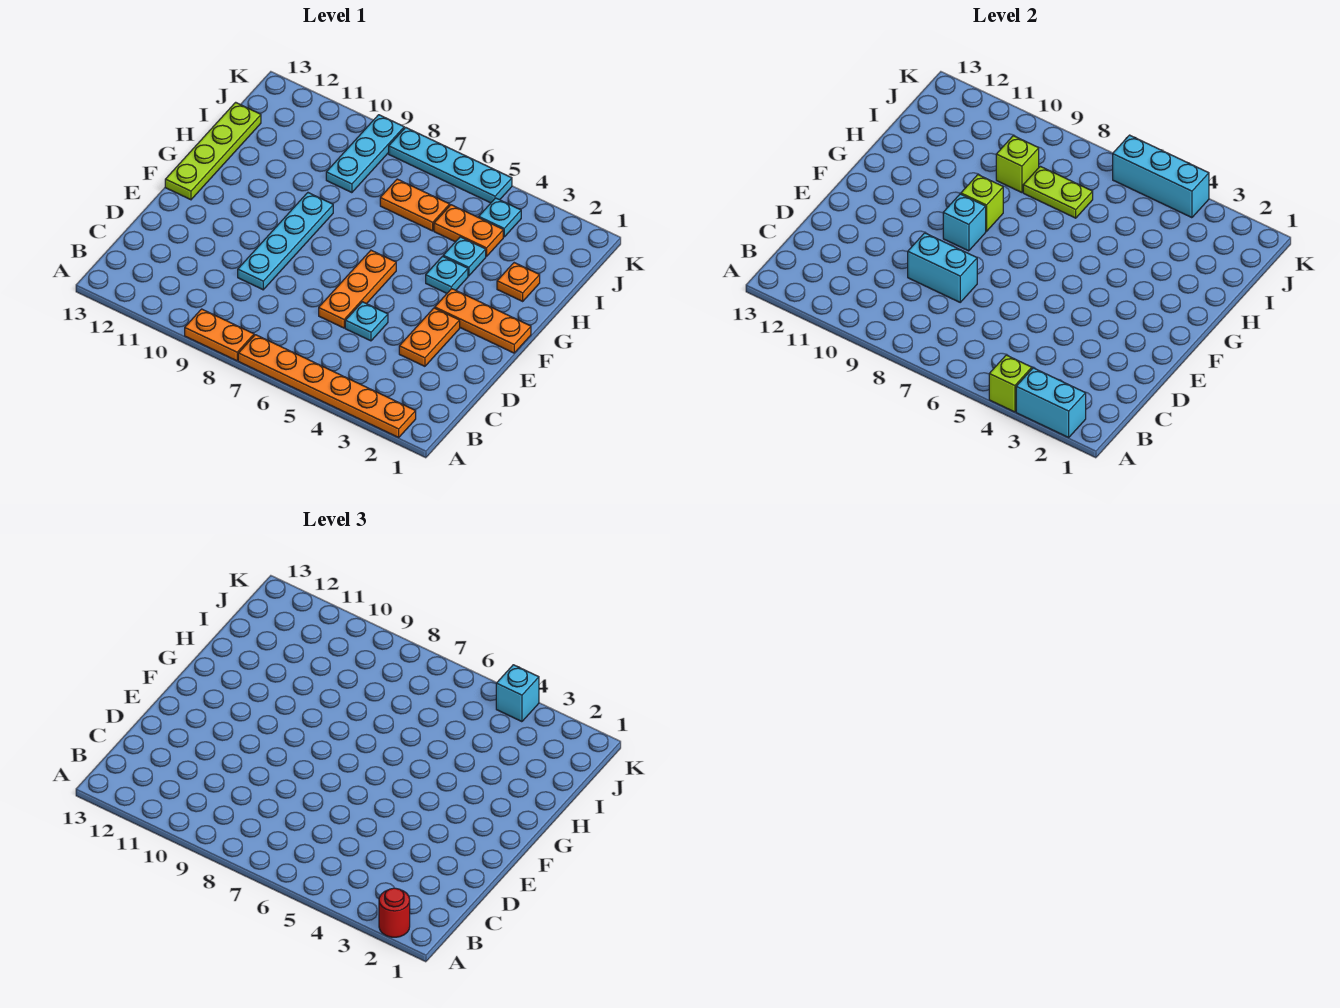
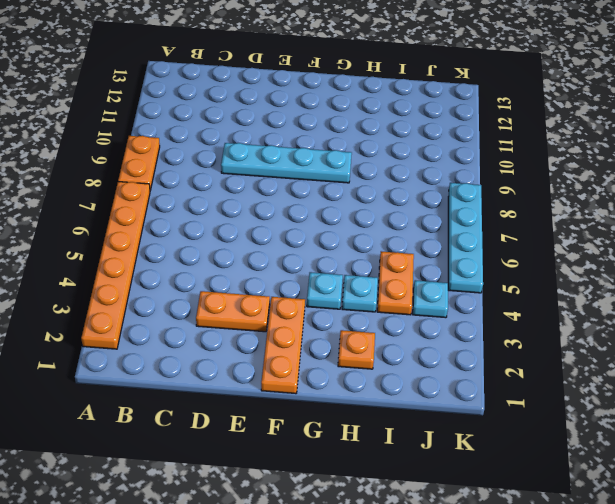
none -> cyan 1x1 plate [345,302,388,341]
none -> orange 1x3 plate [319,250,396,328]
none -> lime 1x4 plate [165,102,261,200]

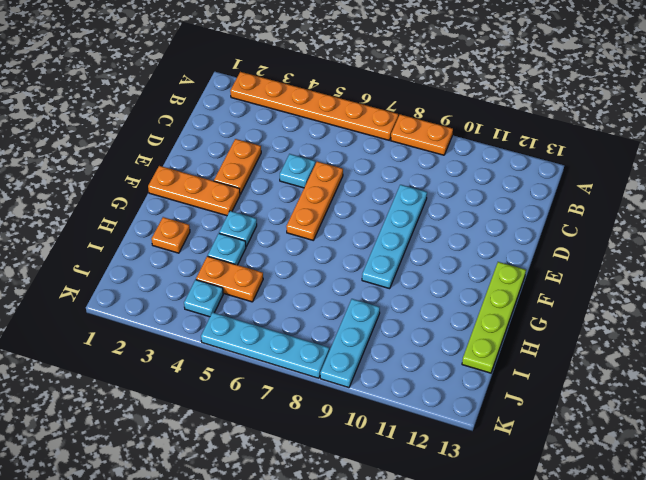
none -> orange 1x2 plate [380,179,450,231]
none -> cyan 1x2 brick [1016,368,1086,437]
none -> lime 1x1 brick [989,355,1032,412]

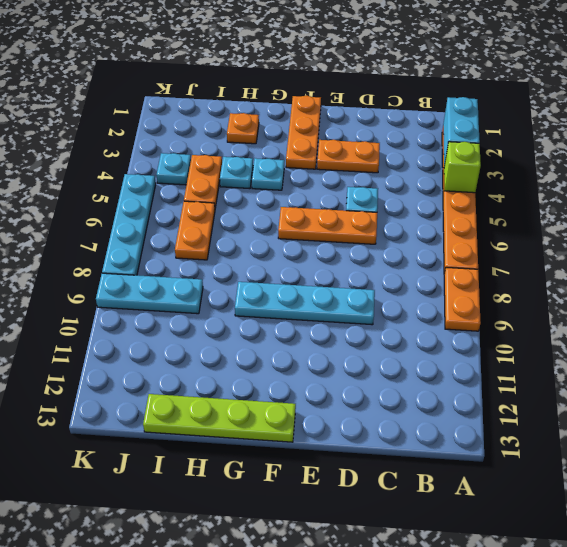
none -> cyan 1x2 brick [908,233,977,302]
none -> cyan 1x1 brick [943,194,986,251]
none -> lime 1x1 brick [961,175,1003,231]

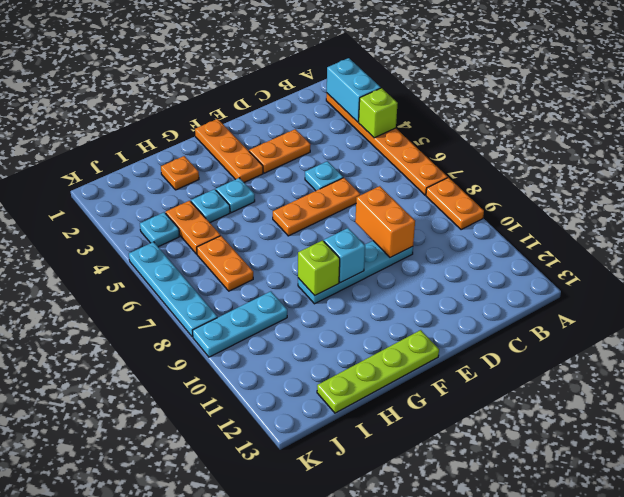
orange 1x2 brick [355,186,415,258] -> cyan 1x2 brick [908,233,977,302]
none -> lime 1x2 plate [1023,166,1093,218]
none -> lime 1x1 brick [996,136,1039,193]
none -> cyan 1x3 brick [1113,135,1209,218]

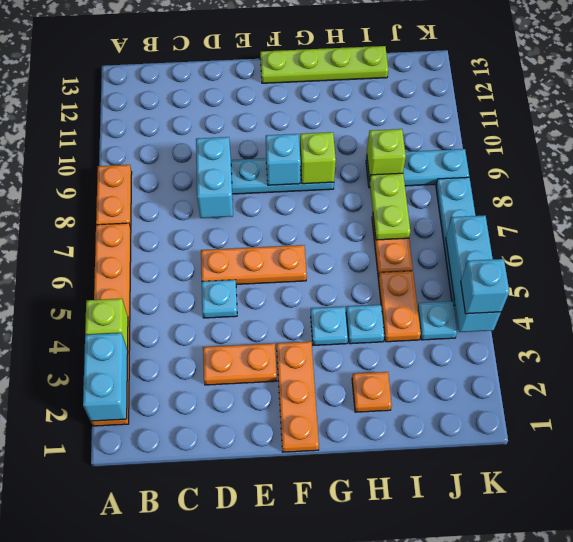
none -> red 1x1 round brick [379,888,410,937]

